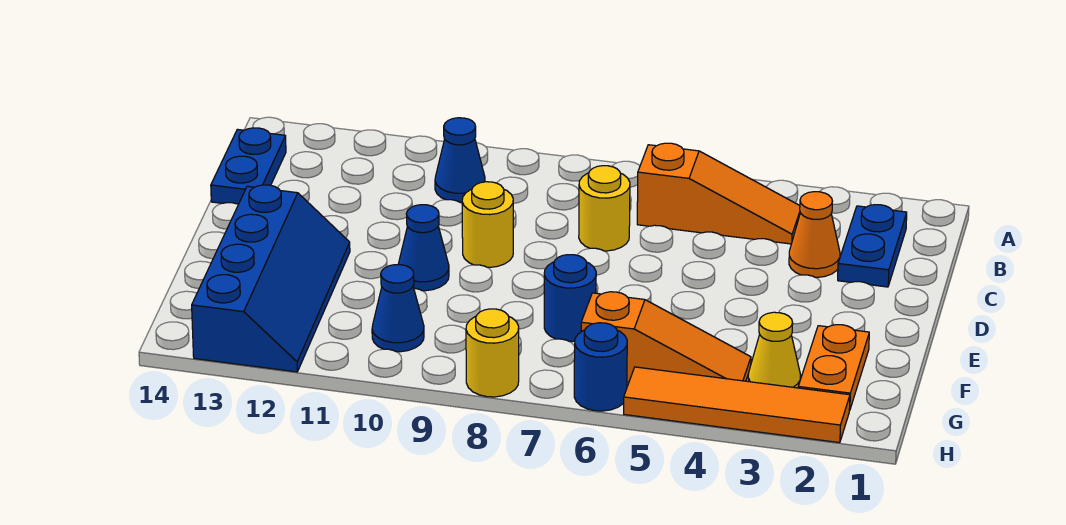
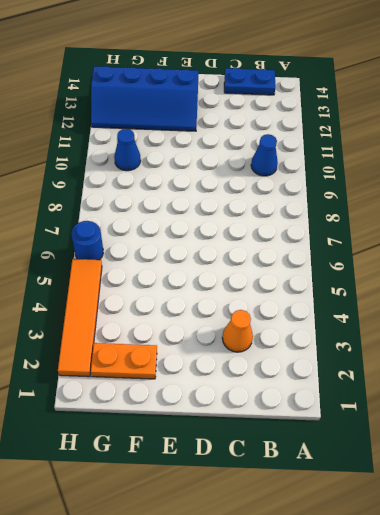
none -> blue 1x2 plate [838,205,907,287]
none -> orange 1x3 slope [637,143,800,244]
none -> yellow 1x1 round brick [579,166,630,251]

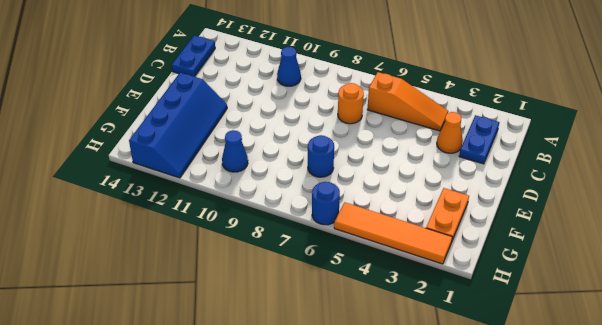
orange 1x1 round brick [338,83,364,124] -> yellow 1x1 round brick [579,166,630,251]
none -> yellow 1x1 round brick [462,182,513,267]
none -> blue 1x1 cone [398,205,449,291]
none -> yellow 1x1 cone [748,312,801,388]

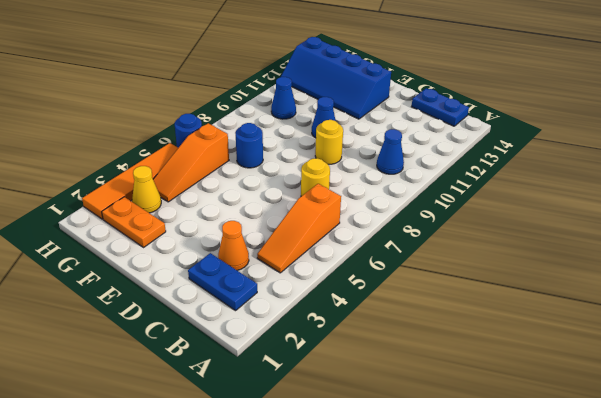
none -> yellow 1x1 round brick [466,309,519,397]

